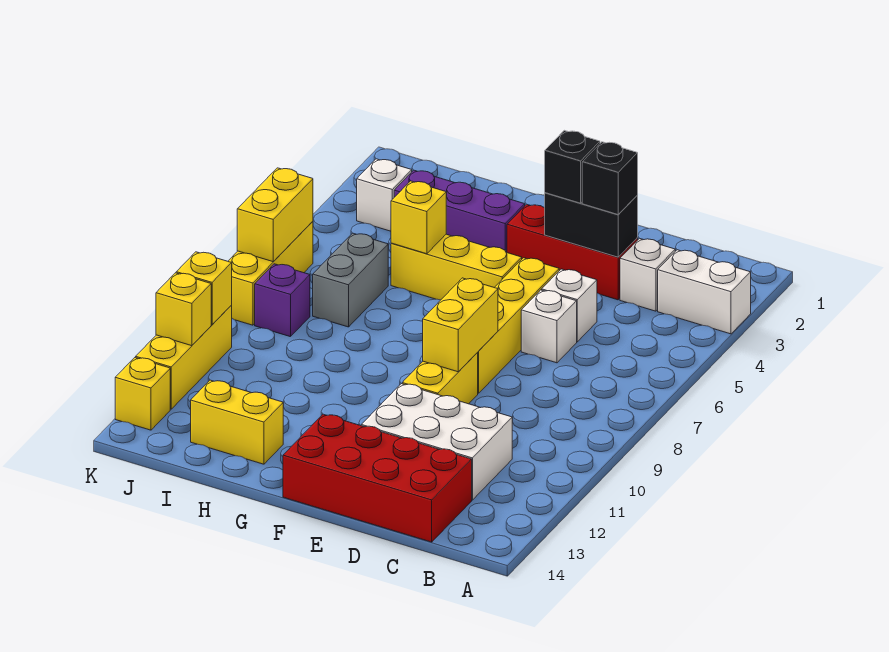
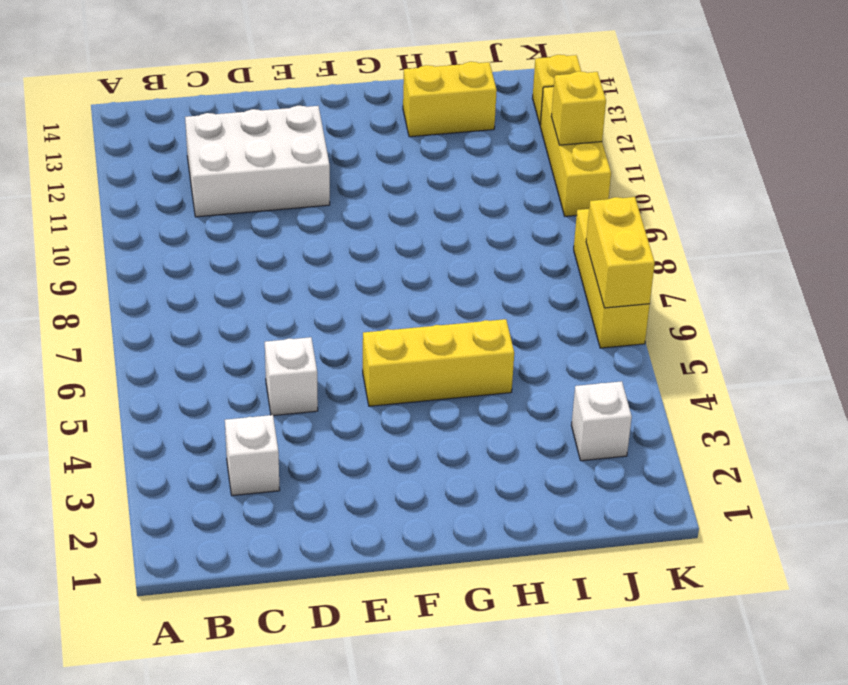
none -> white 1x2 brick [658,250,751,334]
none -> red 2x4 brick [283,414,472,542]
none -> red 1x3 brick [507,204,638,300]

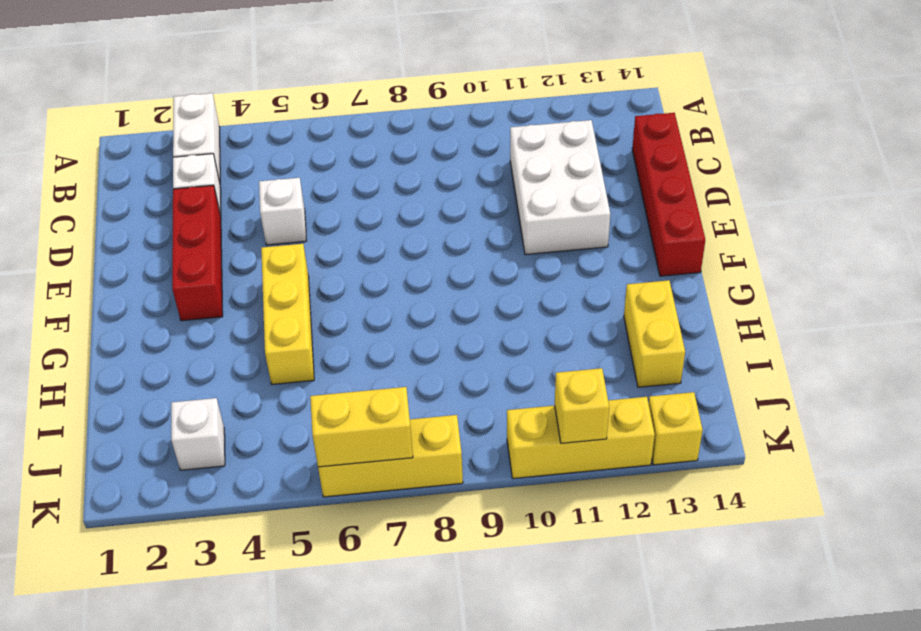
red 1x4 brick [632,113,705,276] -> red 2x4 brick [283,414,472,542]
none -> white 1x1 brick [521,290,577,363]
none -> yellow 1x4 brick [477,258,559,393]
none -> yellow 1x2 brick [402,353,478,404]

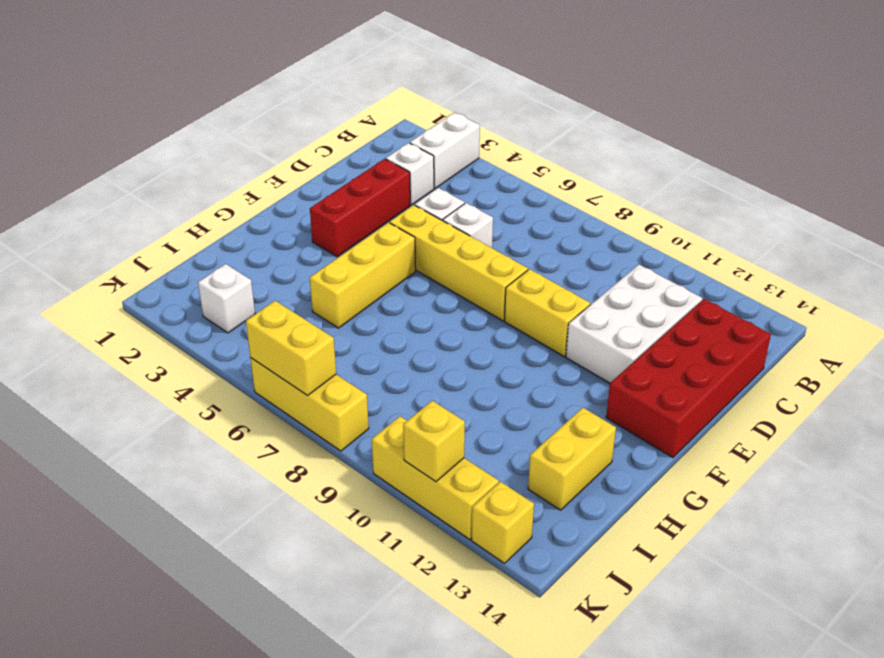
none -> purple 1x3 brick [394,170,525,252]
none -> grey 1x2 brick [313,233,388,327]
none -> purple 1x1 brick [255,264,310,337]

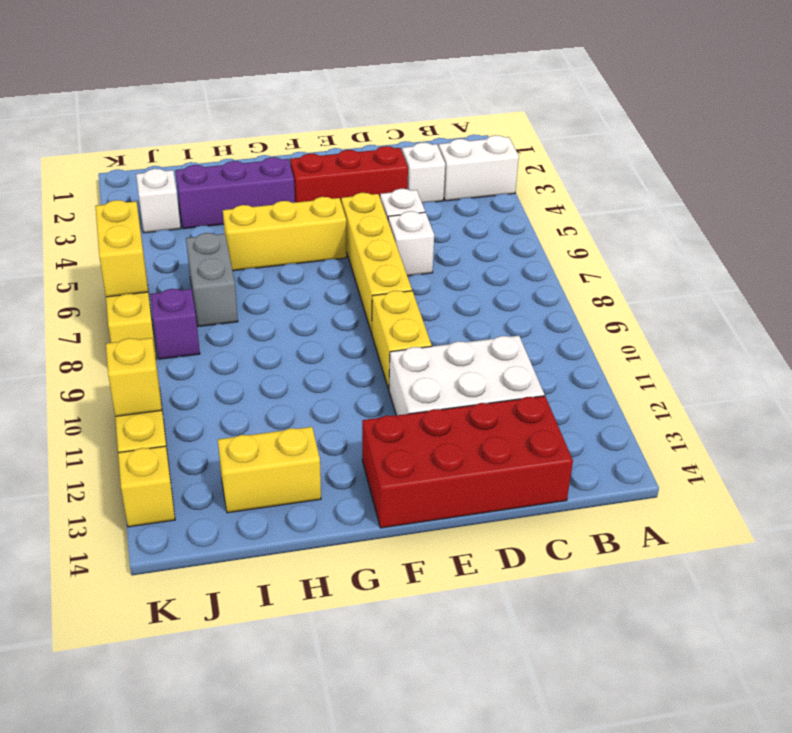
none -> black 1x2 brick [545,193,638,257]
none -> yellow 1x2 brick [423,278,498,372]
none -> yellow 1x1 brick [391,181,446,254]

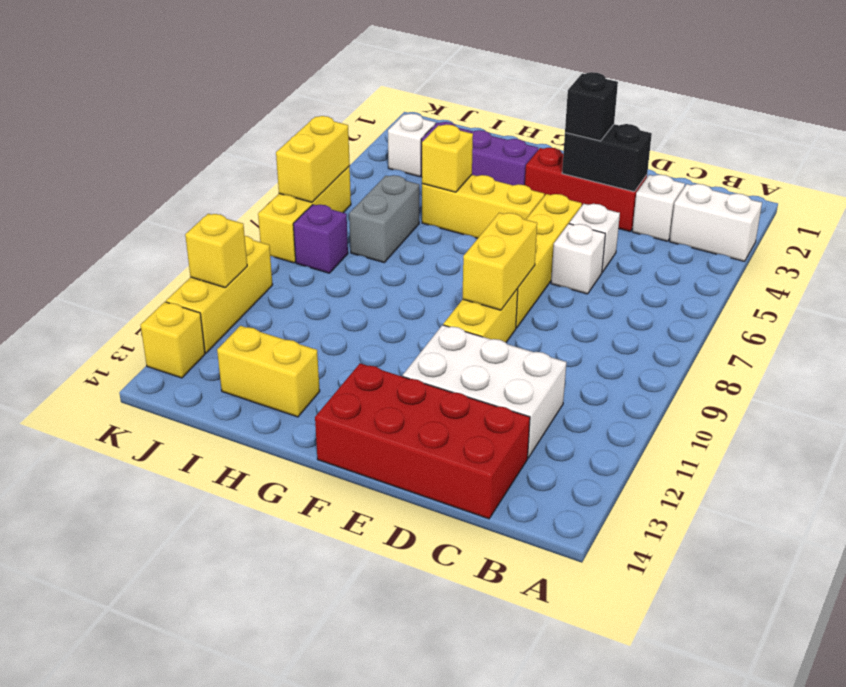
none -> yellow 1x1 brick [176,252,232,325]
none -> black 1x1 brick [582,142,638,215]

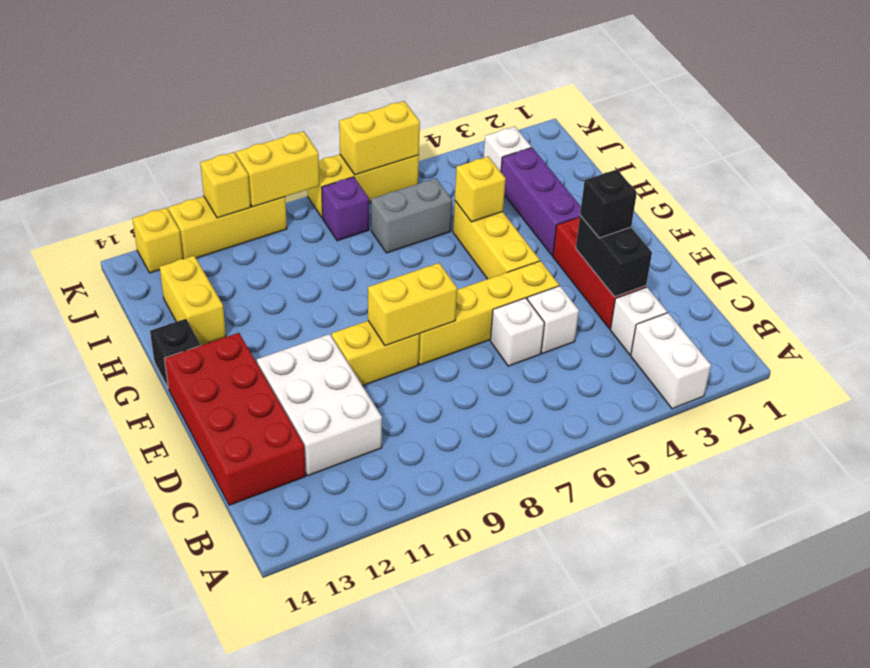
black 1x1 brick [150,319,201,388] -> black 1x1 brick moved to [582,142,638,215]
yellow 1x2 brick [236,131,319,207] -> yellow 1x1 brick [176,252,232,325]

